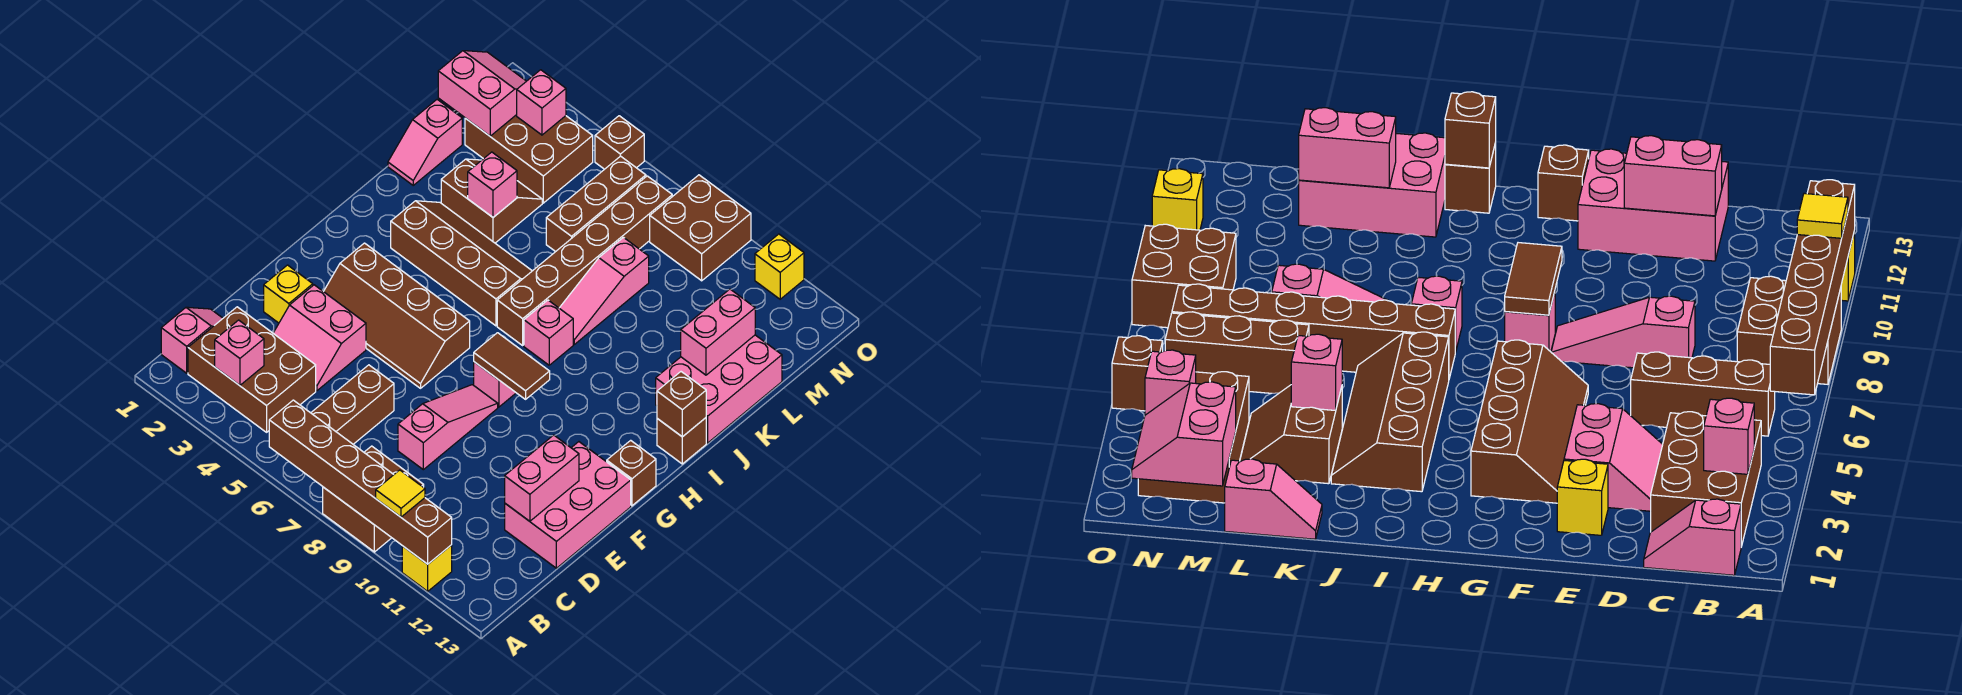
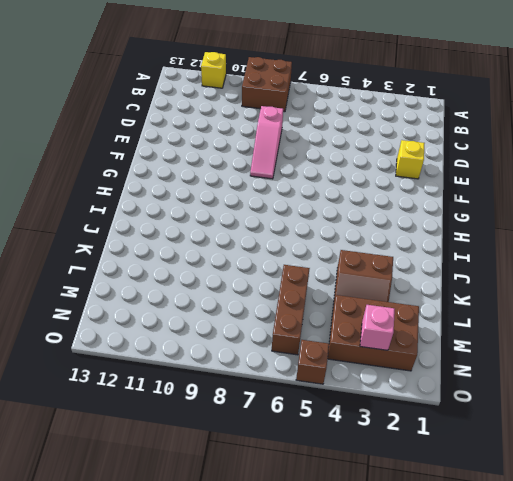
none -> pink 1x2 slope [161,307,223,373]
none -> brown 2x3 brick [188,307,316,432]
none -> brown 1x3 brick [311,365,394,444]
none -> pink 2x2 slope [273,285,366,391]

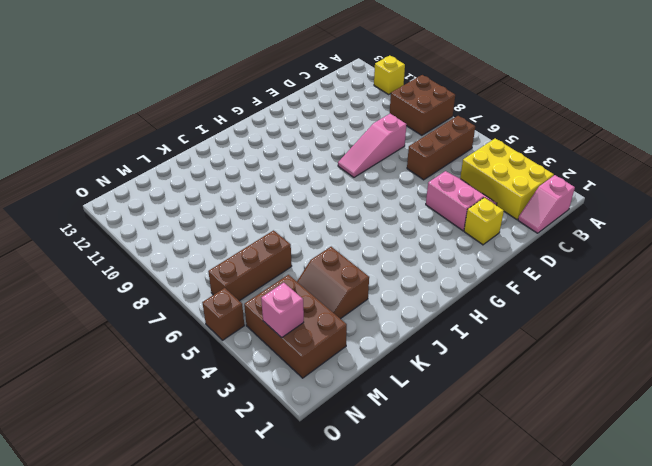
yellow 2x3 brick [460,138,554,220] -> brown 2x3 brick [188,307,316,432]
none -> pink 2x3 brick [505,442,631,568]
none -> brown 2x4 slope [324,243,470,388]
none -> pink 1x1 brick [474,362,516,407]
none -> brown 1x1 brick [607,440,656,506]

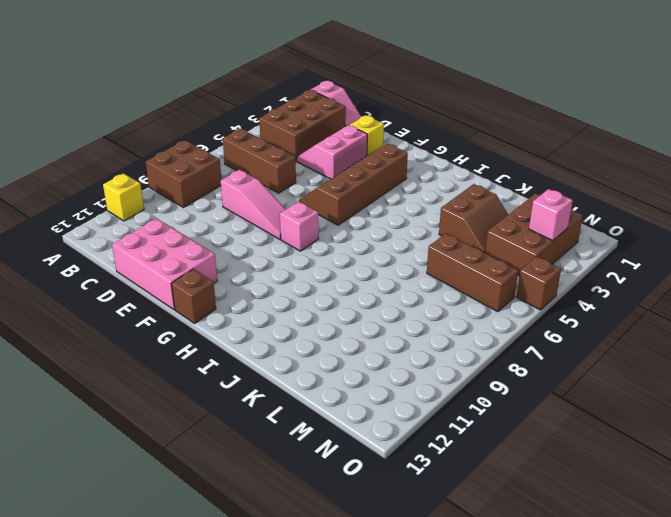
none -> brown 2x4 slope [391,201,532,326]
none -> brown 1x6 brick [497,176,672,345]
none -> pink 1x1 brick [524,300,573,365]
none -> brown 1x1 brick [657,418,706,464]

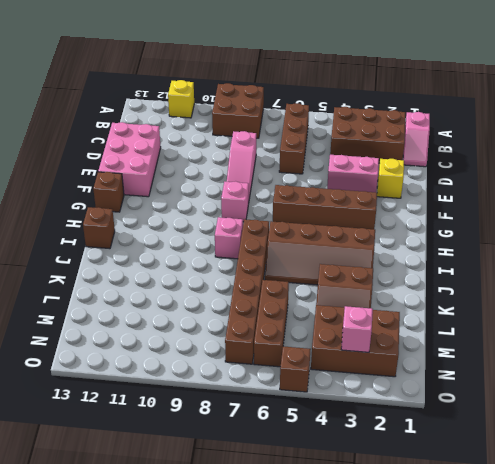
none -> pink 1x3 slope [560,238,649,344]
none -> pink 2x3 brick [656,335,782,443]
none -> pink 1x2 slope [388,100,462,185]
none -> brown 2x2 brick [650,175,751,281]

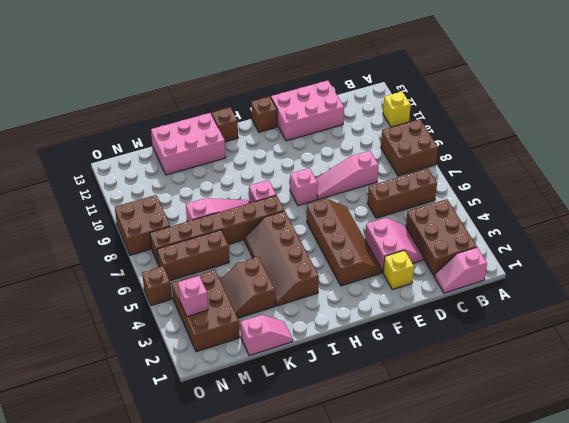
none -> yellow 1x1 brick [755,234,804,299]
none -> brown 1x6 brick [269,400,452,564]
none -> pink 1x1 brick [215,320,264,385]
none -> pink 1x2 brick [505,435,579,521]

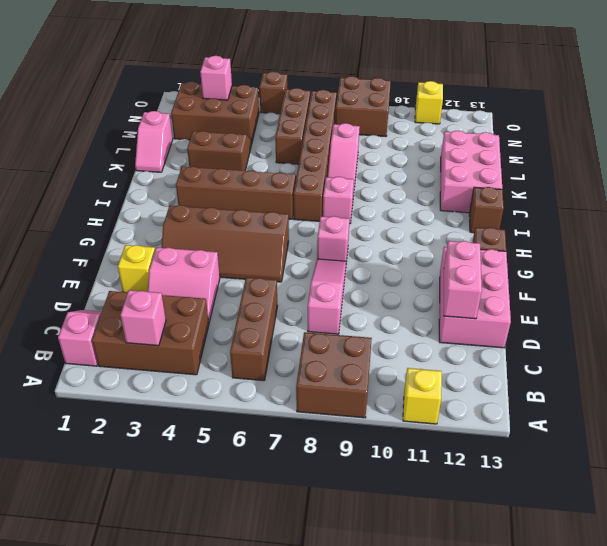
none -> brown 1x6 brick [269,400,452,564]
none -> brown 1x2 tile [474,333,550,399]
none -> brown 1x1 brick [657,372,706,437]
none -> pink 1x1 brick [468,152,517,217]

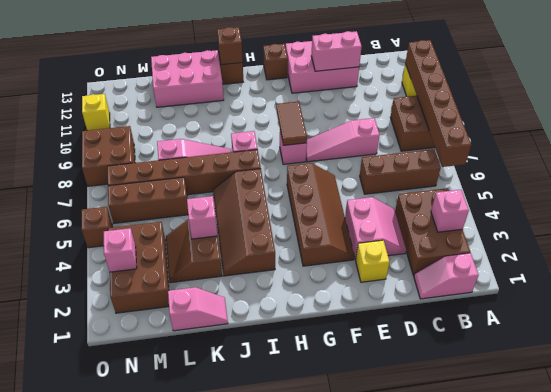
none -> pink 1x2 brick [681,289,755,375]
none -> pink 2x2 slope [438,51,526,136]
none -> yellow 1x1 tile [376,470,425,517]

